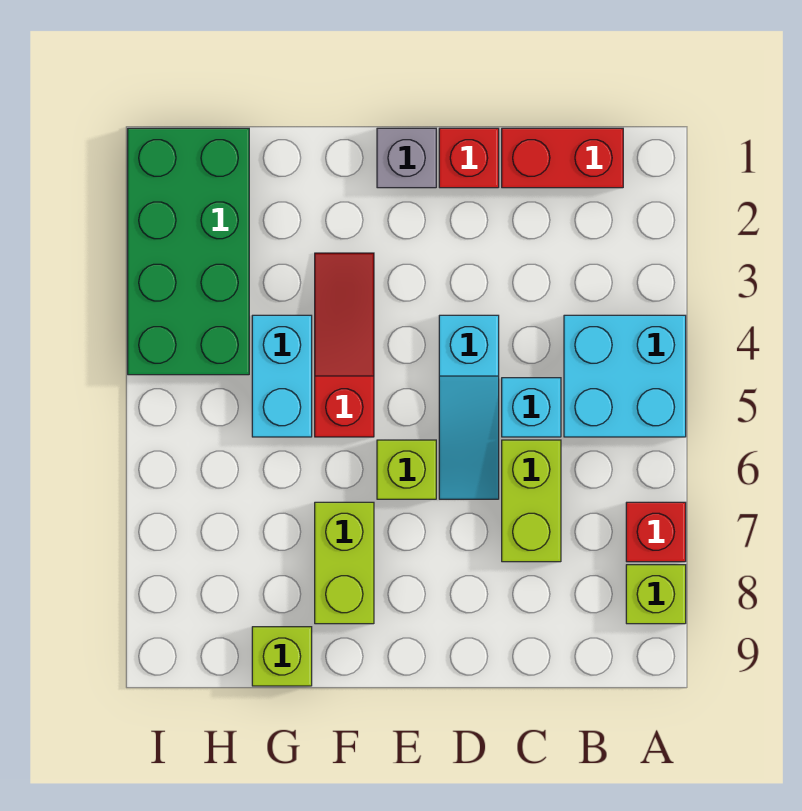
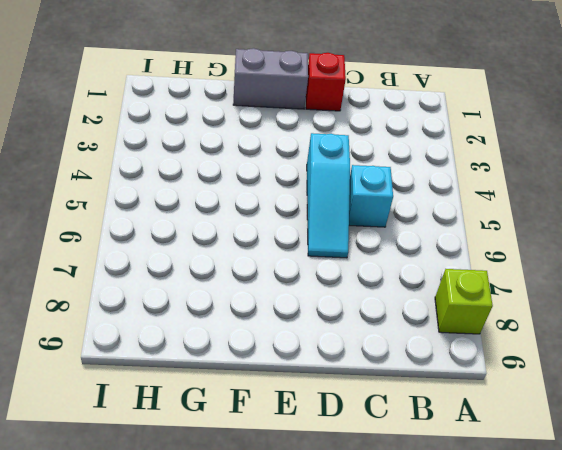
grey 1x2 brick [233,48,308,109] -> grey 1x1 brick [377,128,436,188]
none -> cyan 2x2 brick [564,315,686,437]
none -> red 1x1 brick [626,502,686,562]
none -> red 1x2 brick [502,128,623,188]

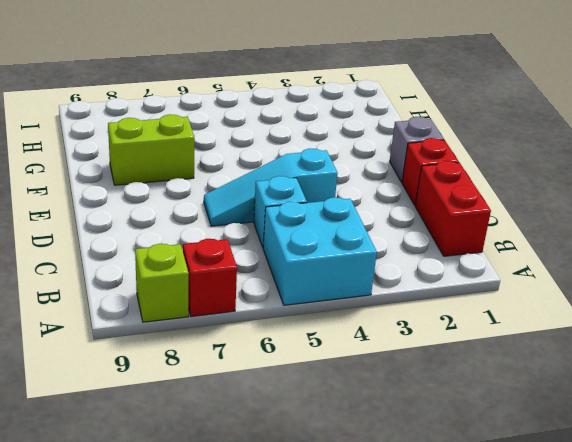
none -> lime 1x2 brick [502,440,561,562]
none -> lime 1x1 brick [377,440,436,499]
none -> red 1x3 slope [315,253,374,437]

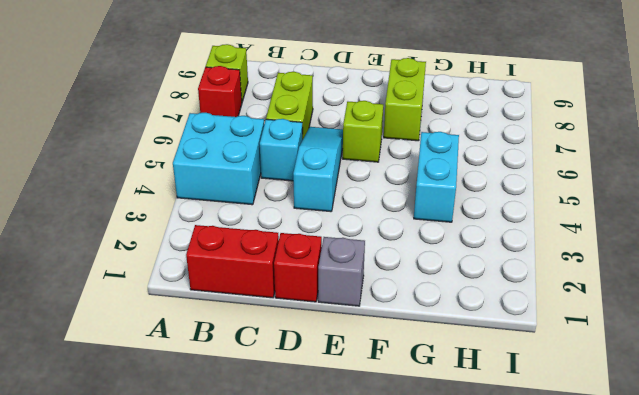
none -> red 1x3 slope [315,253,374,437]
none -> lime 1x1 brick [252,627,312,686]
none -> green 2x4 brick [128,128,249,375]

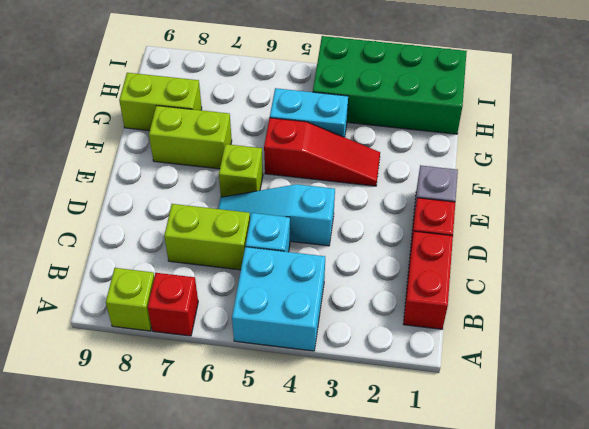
lime 1x2 brick [119,73,202,131] -> lime 1x1 brick [252,627,312,686]

